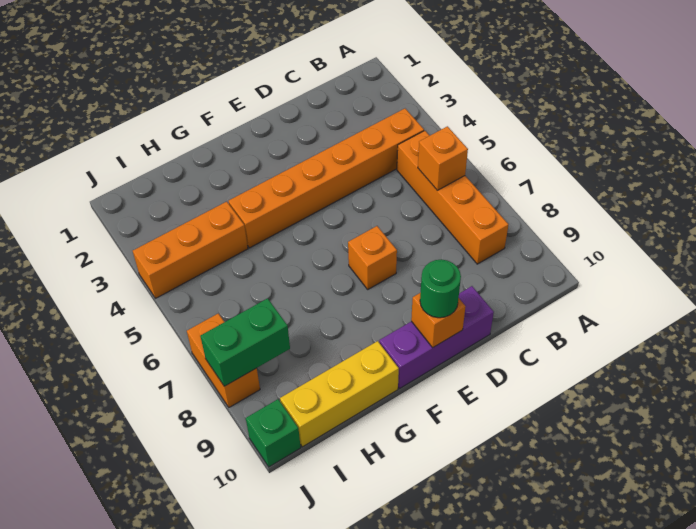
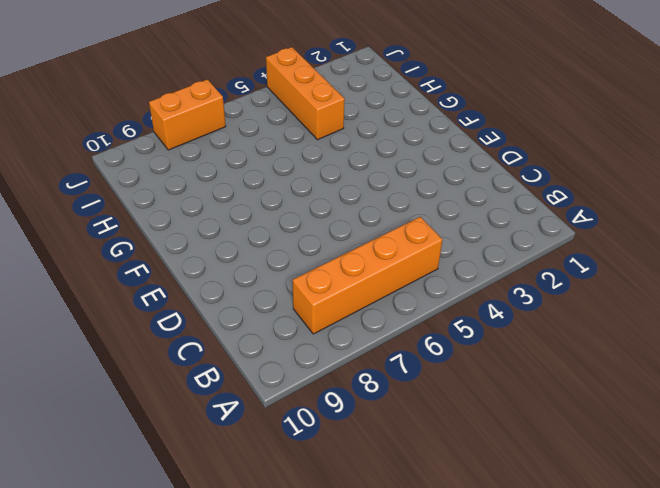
none -> orange 1x6 brick [229,109,424,248]
none -> purple 1x3 brick [379,286,494,389]
none -> orange 1x1 brick [348,226,397,289]

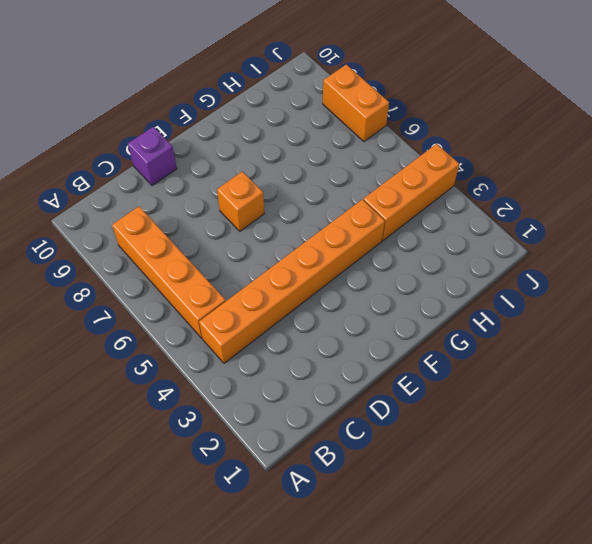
purple 1x1 brick [128,127,177,186] -> purple 1x3 brick [379,286,494,389]
none -> yellow 1x3 brick [280,341,399,447]
none -> green 1x1 brick [246,399,301,467]
none -> orange 1x1 brick [418,126,468,190]

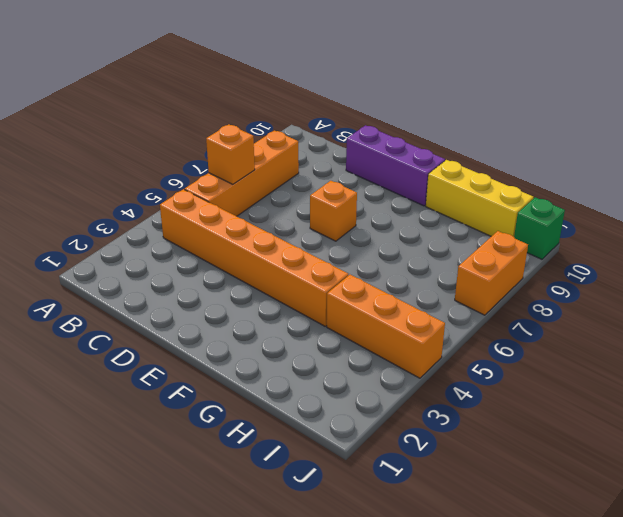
none -> orange 1x1 brick [411,293,466,347]
none -> green 1x2 brick [200,298,290,386]
none -> green 1x1 round brick [420,260,461,318]

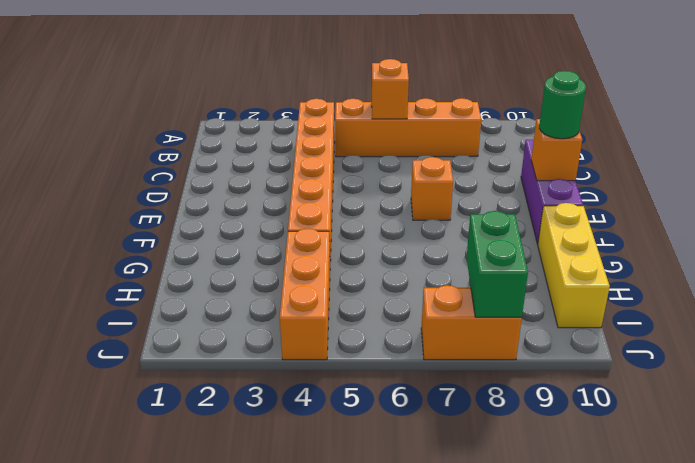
none -> green 1x1 brick [246,399,301,467]

